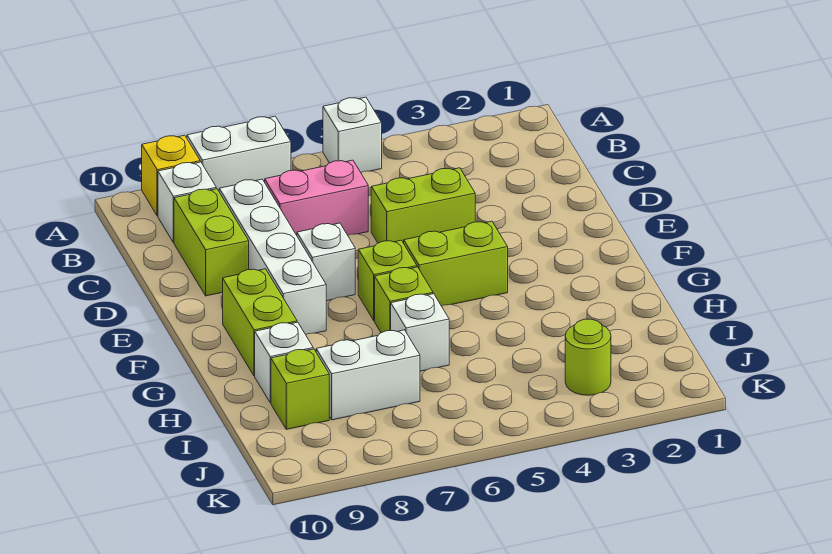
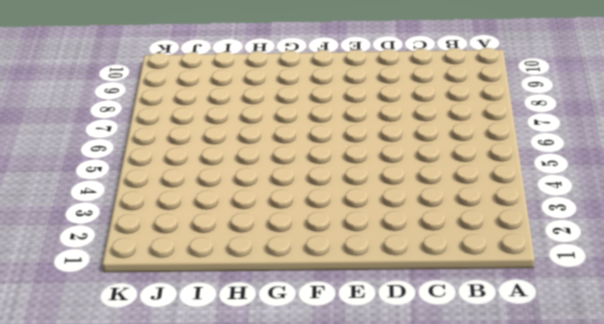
none -> white 1x1 brick [323,97,382,172]
none -> white 1x2 brick [187,116,291,191]
none -> yellow 1x1 brick [142,135,200,216]

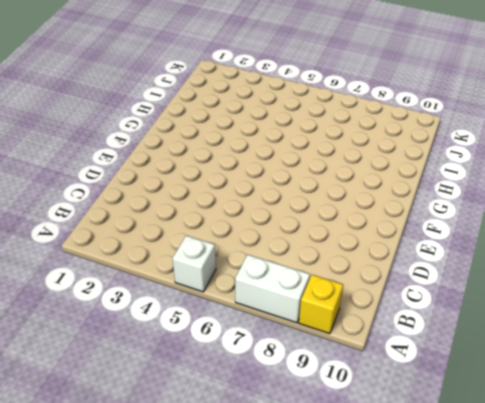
none -> white 1x1 brick [158,162,216,243]
none -> pink 1x2 brick [265,160,368,235]
none -> white 1x4 brick [219,179,326,335]

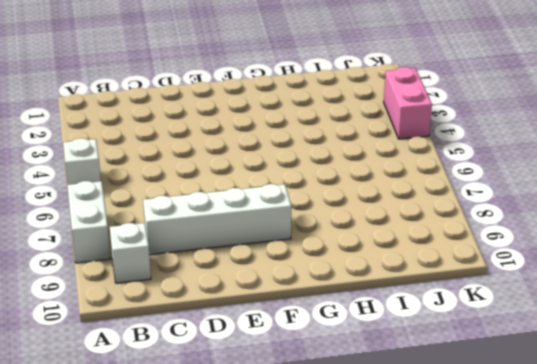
pink 1x2 brick [384,67,432,139] -> pink 1x2 brick moved to [265,160,368,235]
none -> yellow 1x1 brick [142,135,200,216]
none -> lime 1x2 brick [174,189,249,296]
none -> lime 1x2 brick [371,168,475,243]

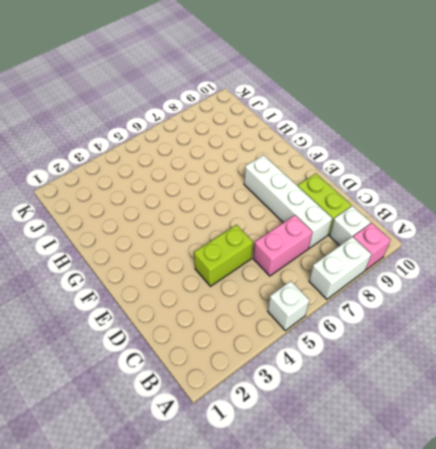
pink 1x1 brick [353,223,391,270] -> yellow 1x1 brick [142,135,200,216]
none -> white 1x1 brick [297,223,355,301]
none -> lime 1x2 brick [404,221,508,306]
none -> lime 1x1 brick [358,240,417,321]

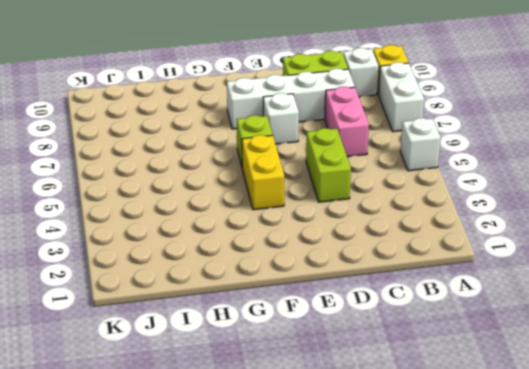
yellow 1x2 brick [242,135,284,210] -> lime 1x2 brick [404,221,508,306]
none -> lime 1x2 brick [223,269,297,376]
none -> lime 1x1 brick [375,267,433,333]
none -> white 1x1 brick [391,294,449,371]

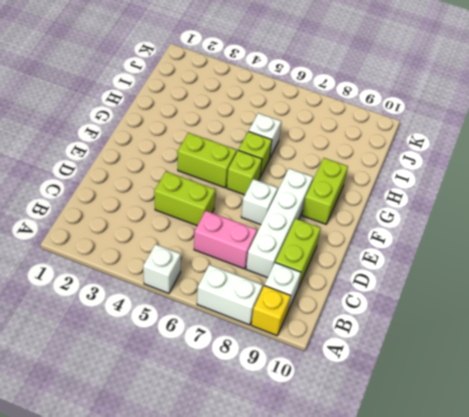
none -> white 1x1 brick [255,322,313,403]
none -> white 1x2 brick [316,330,420,420]
none -> lime 1x1 brick [271,349,329,429]

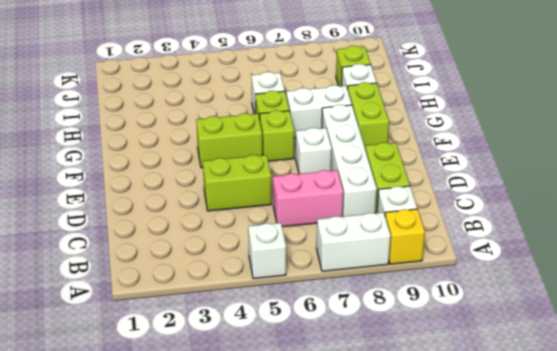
white 1x2 brick [286,85,352,138] -> white 1x2 brick moved to [316,330,420,420]
none -> lime 1x1 round brick [565,319,611,395]

